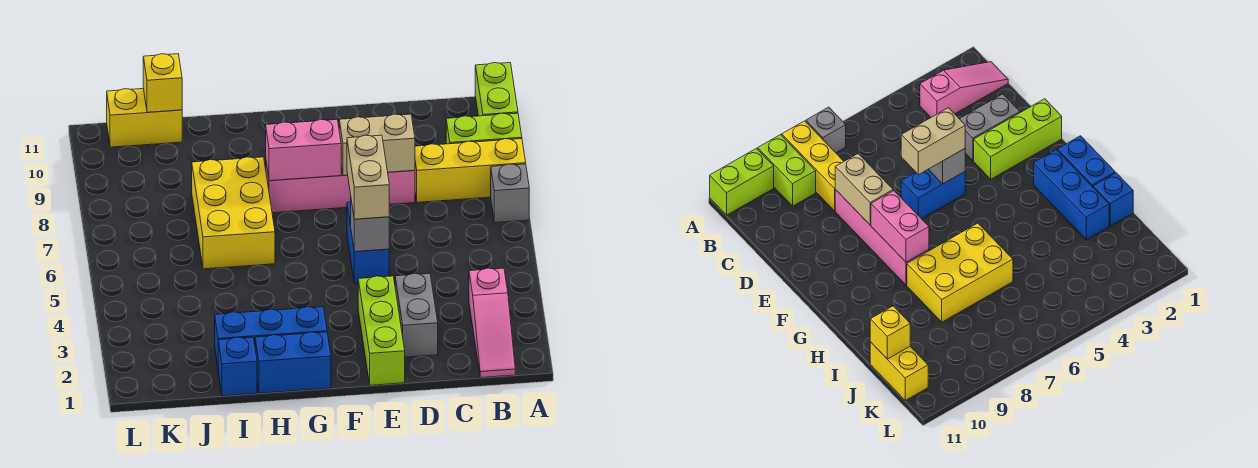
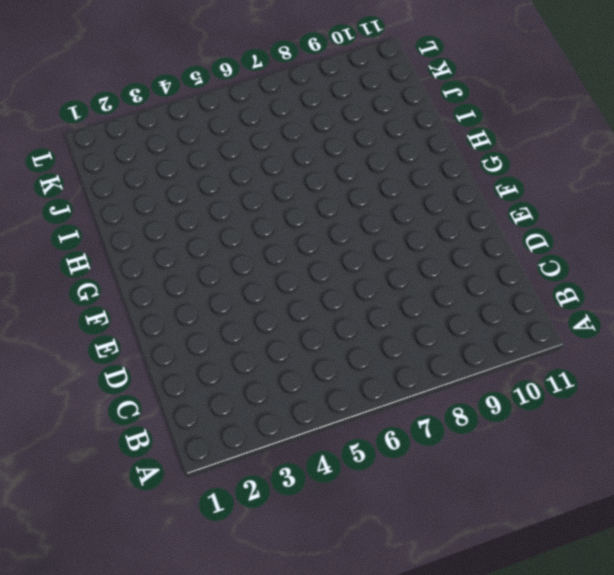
none -> grey 1x1 brick [491,164,529,223]
none -> yellow 1x3 brick [415,139,526,202]
none -> lime 1x2 brick [446,113,522,144]

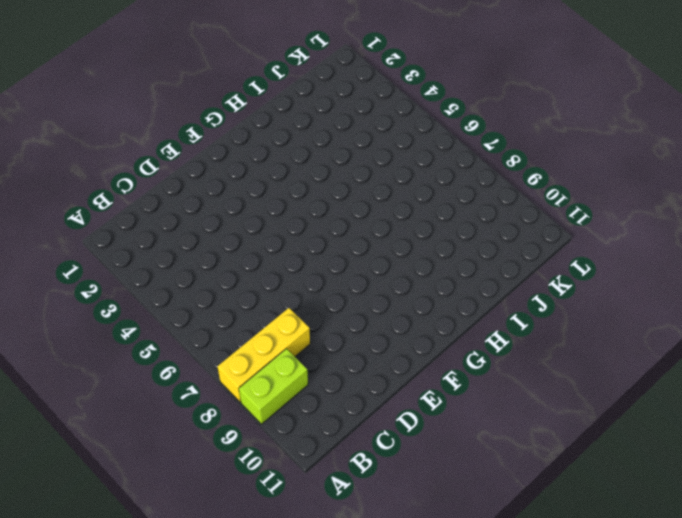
none -> grey 1x1 brick [491,164,529,223]
none -> lime 1x2 brick [475,63,518,116]
none -> pink 1x3 slope [469,268,515,378]

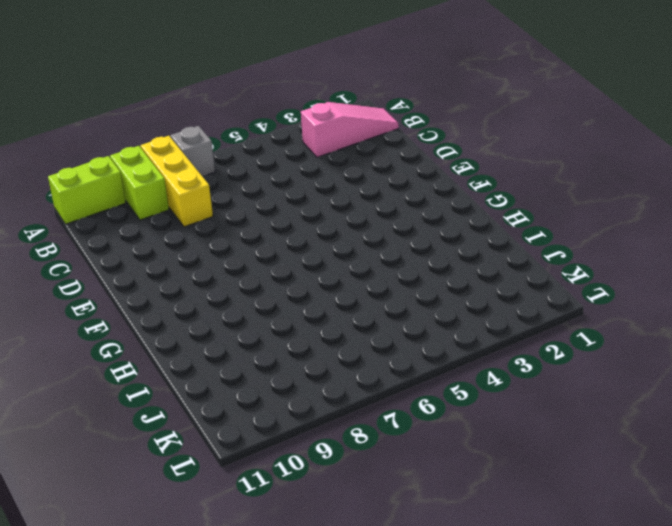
none -> grey 1x2 brick [395,273,438,357]
none -> pink 1x4 brick [266,163,415,213]
none -> lime 1x3 brick [358,276,405,385]

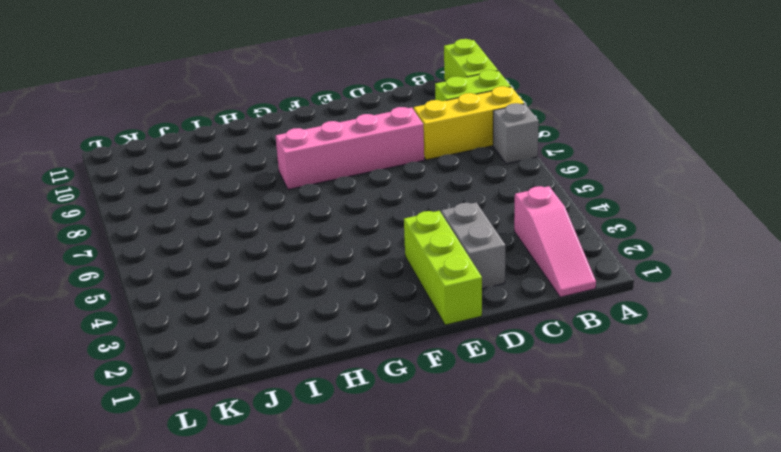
none -> blue 1x2 brick [347,202,389,284]
none -> blue 1x2 brick [255,332,331,393]
none -> blue 1x3 brick [215,307,327,366]

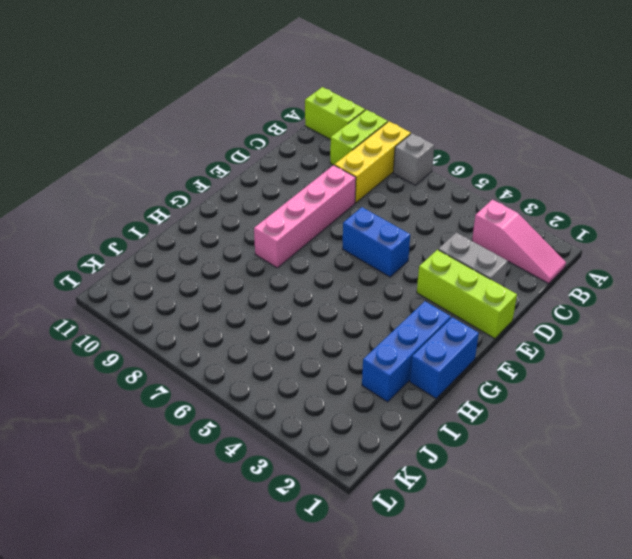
none -> yellow 2x3 brick [192,157,275,269]
none -> blue 1x1 brick [218,337,257,396]
none -> yellow 1x2 brick [107,89,182,147]

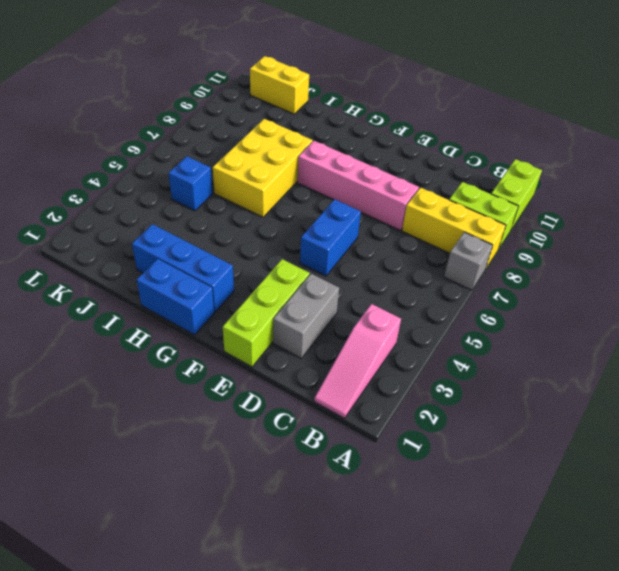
blue 1x1 brick [169,156,212,211] -> blue 1x1 brick moved to [218,337,257,396]
none -> tan 1x2 brick [339,114,415,175]
none -> grey 1x1 brick [351,201,389,252]
none -> pink 1x2 brick [266,119,341,181]

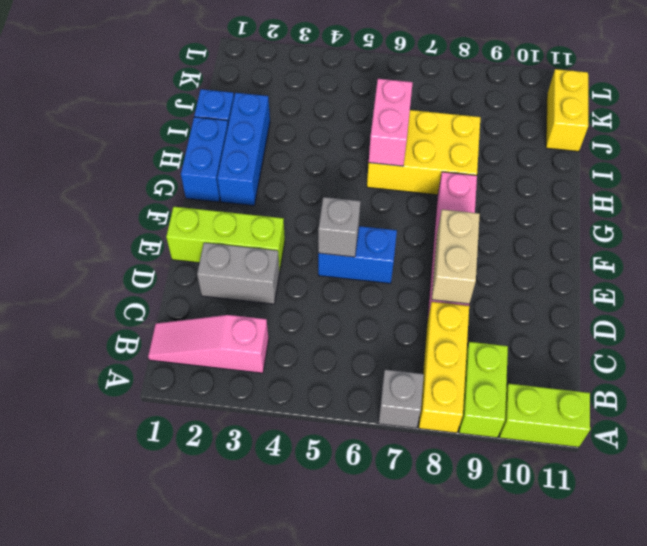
pink 1x2 brick [369,79,413,166] -> pink 1x2 brick moved to [266,119,341,181]
none -> yellow 1x1 brick [143,54,182,112]
none -> tan 1x2 brick [347,135,389,219]

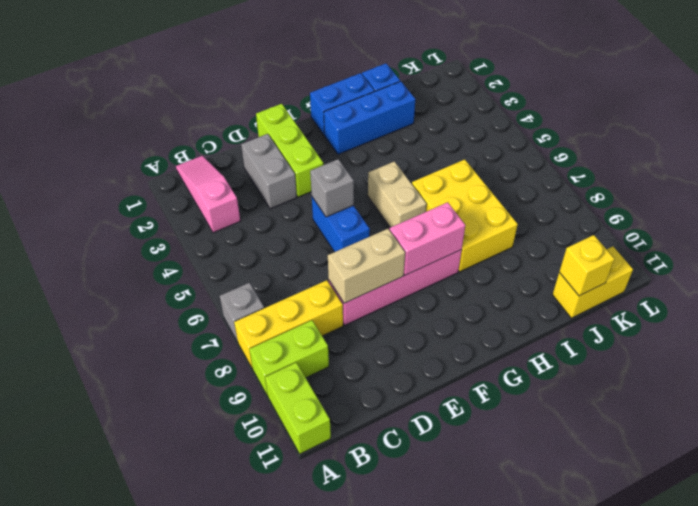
tan 1x2 brick [368,161,426,227] -> tan 1x2 brick moved to [347,135,389,219]

